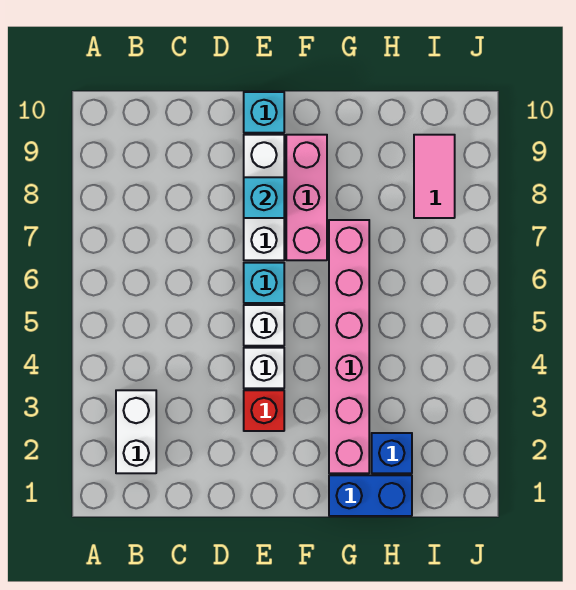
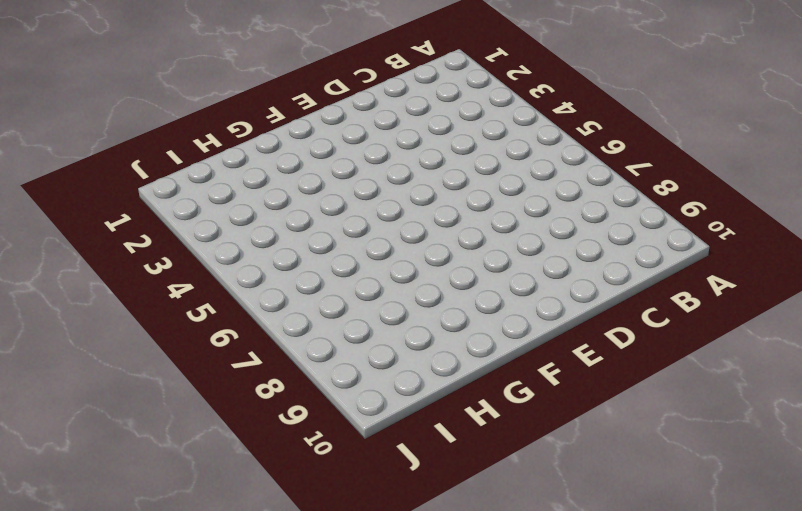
none -> white 1x2 brick [116,390,156,473]
none -> red 1x1 brick [244,390,284,431]
none -> white 1x1 brick [244,348,284,388]

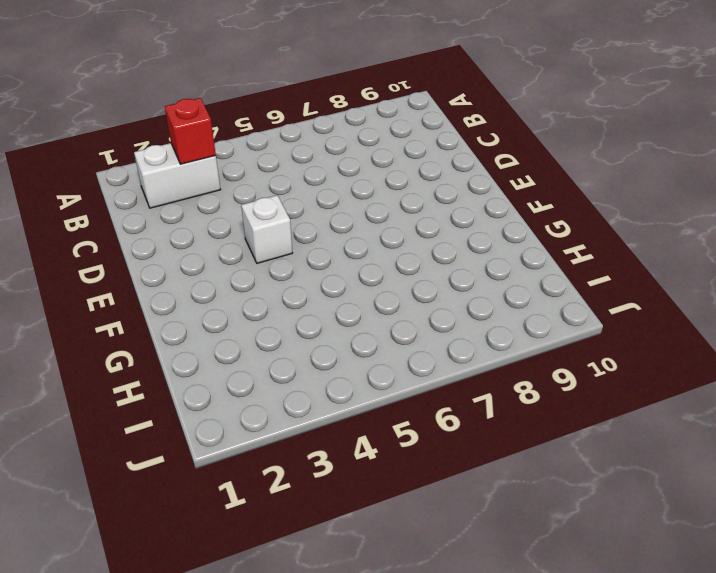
red 1x1 brick [165,98,216,164] -> red 1x1 brick moved to [244,390,284,431]
none -> white 1x1 brick [244,305,284,346]
none -> cyan 1x1 brick [244,263,284,303]
none -> white 1x3 brick [244,135,284,260]

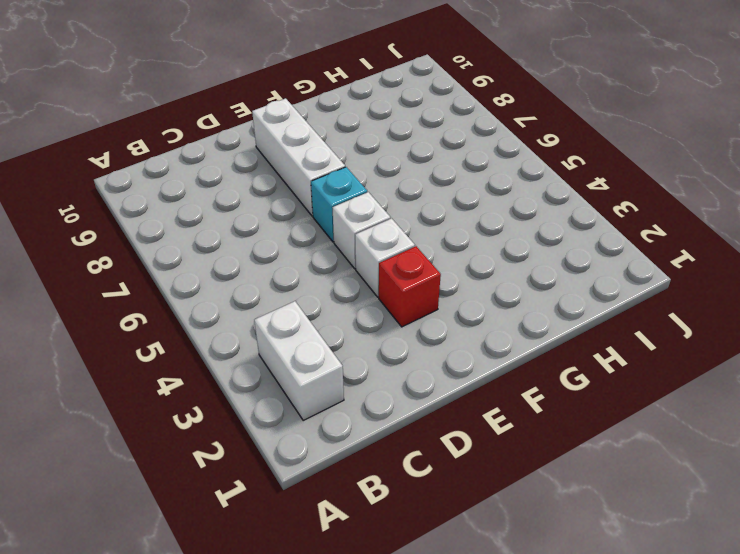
none -> cyan 1x1 brick [244,92,284,133]
none -> pink 1x3 brick [286,135,327,260]
none -> blue 1x2 brick [329,475,412,516]

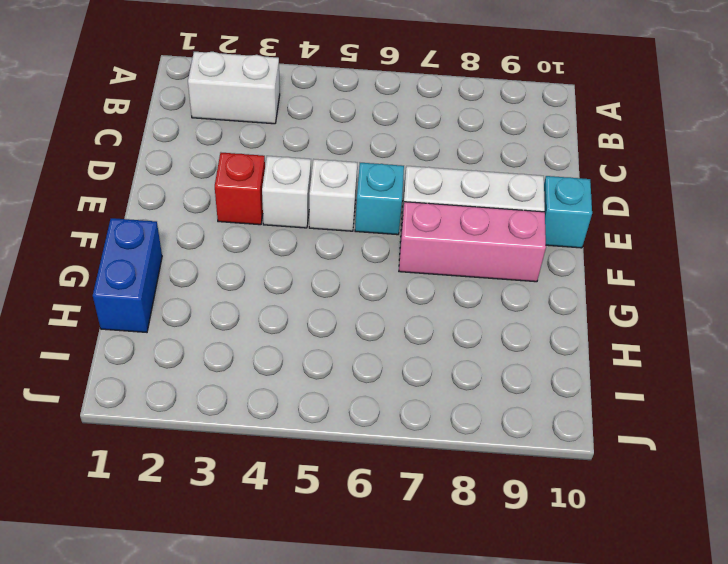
none -> pink 1x6 brick [329,220,369,473]
none -> blue 1x1 brick [372,433,412,473]
none -> pink 1x2 tile [414,135,455,218]

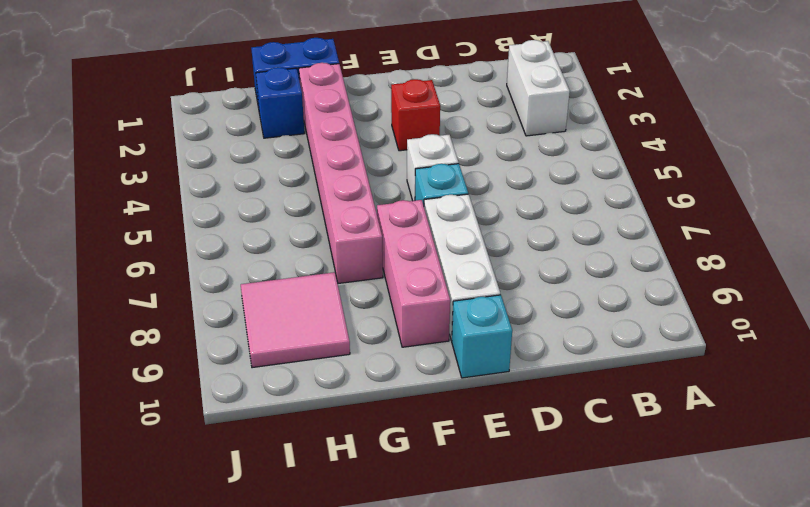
pink 2x2 tile [241,272,350,368] -> pink 1x2 tile [414,135,455,218]
none -> white 1x1 brick [244,348,284,388]
none -> cyan 1x1 brick [244,177,284,218]

